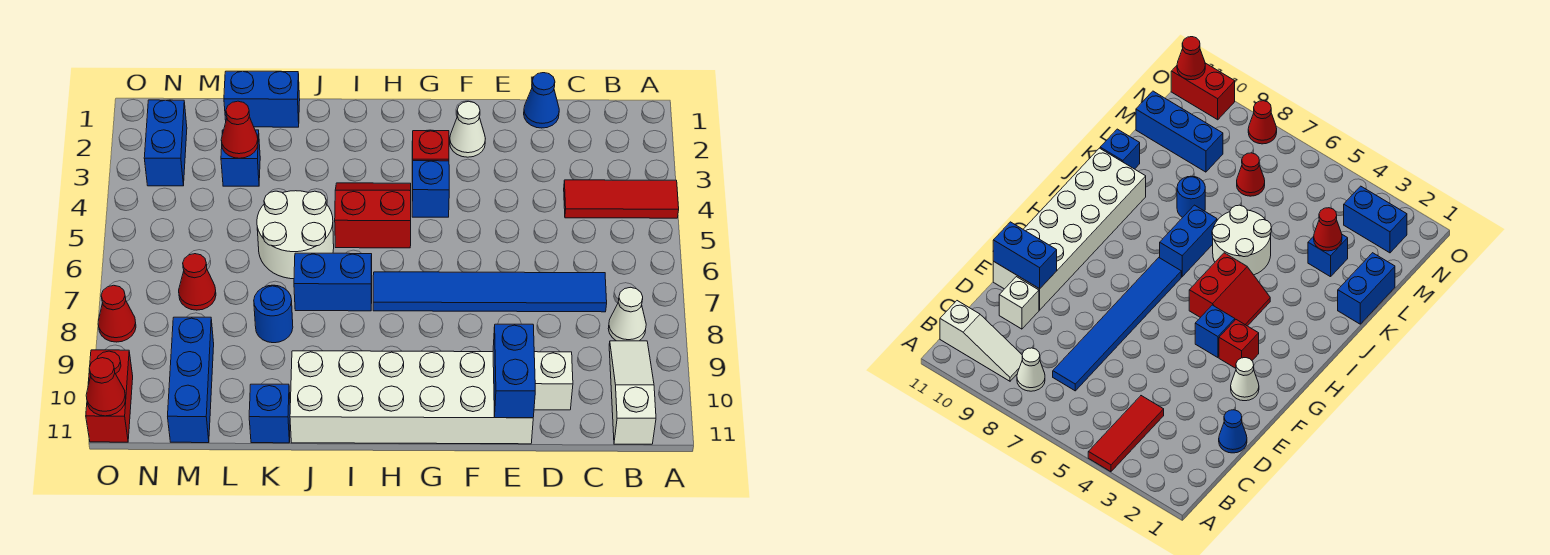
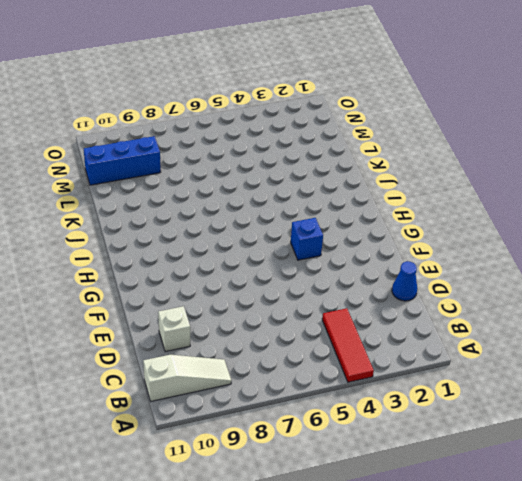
none -> white 1x1 cone [608,287,646,341]
none -> blue 1x6 tile [373,272,607,312]
none -> white 2x6 brick [290,351,533,444]

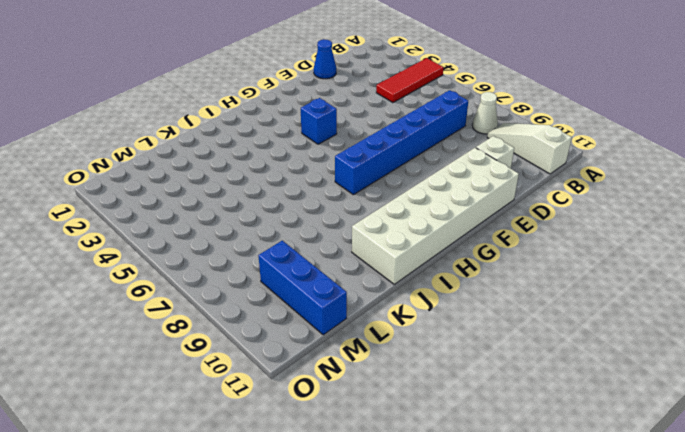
blue 1x6 brick [335,90,468,195] -> blue 1x6 tile [373,272,607,312]
none -> white 1x1 cone [450,101,485,157]
none -> red 1x1 brick [412,131,449,171]
none -> red 2x2 slope [335,183,411,248]

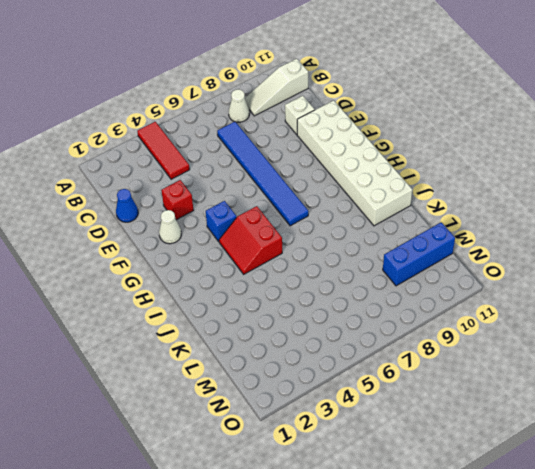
red 1x1 brick [161,180,194,220] -> red 1x1 brick moved to [412,131,449,171]
none -> blue 1x2 brick [294,253,372,311]
none -> white 2x2 round brick [257,191,334,279]
none -> blue 1x2 brick [224,71,300,127]

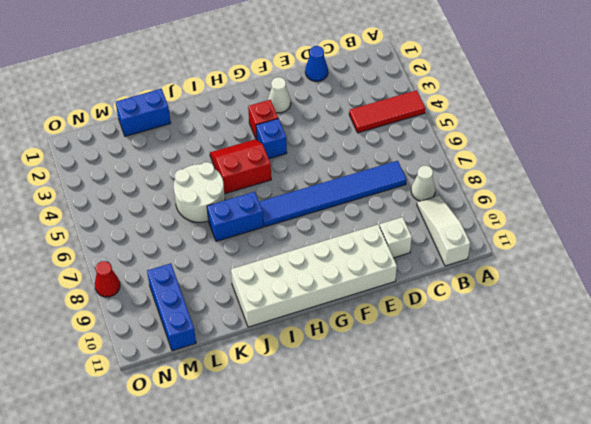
none -> blue 1x1 round brick [254,285,293,343]
none -> blue 1x1 brick [249,384,290,443]
none -> blue 1x1 brick [221,130,260,186]

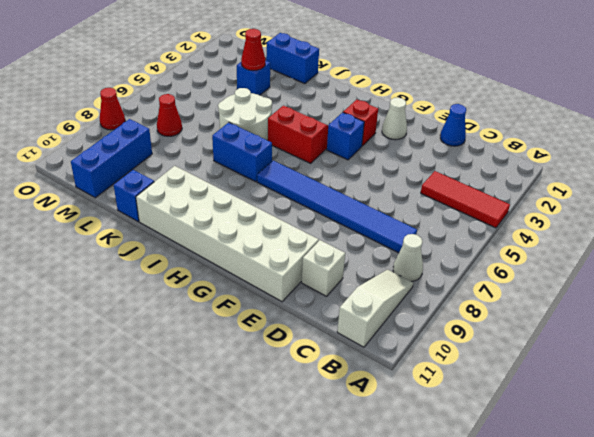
none -> blue 1x1 round brick [254,285,293,343]
none -> blue 1x2 brick [144,100,187,186]
none -> red 1x2 brick [86,350,133,442]

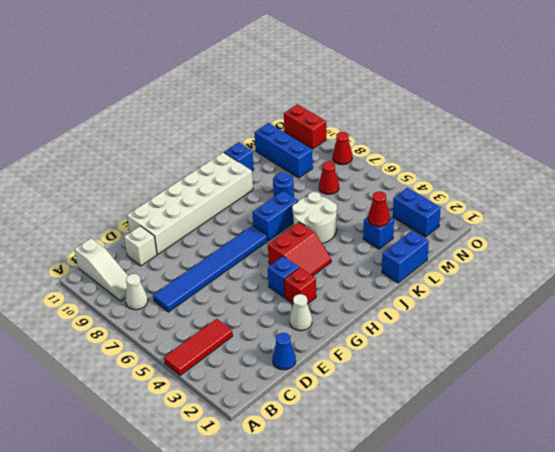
none -> blue 1x2 brick [493,324,535,418]
none -> red 1x1 cone [86,358,126,416]

